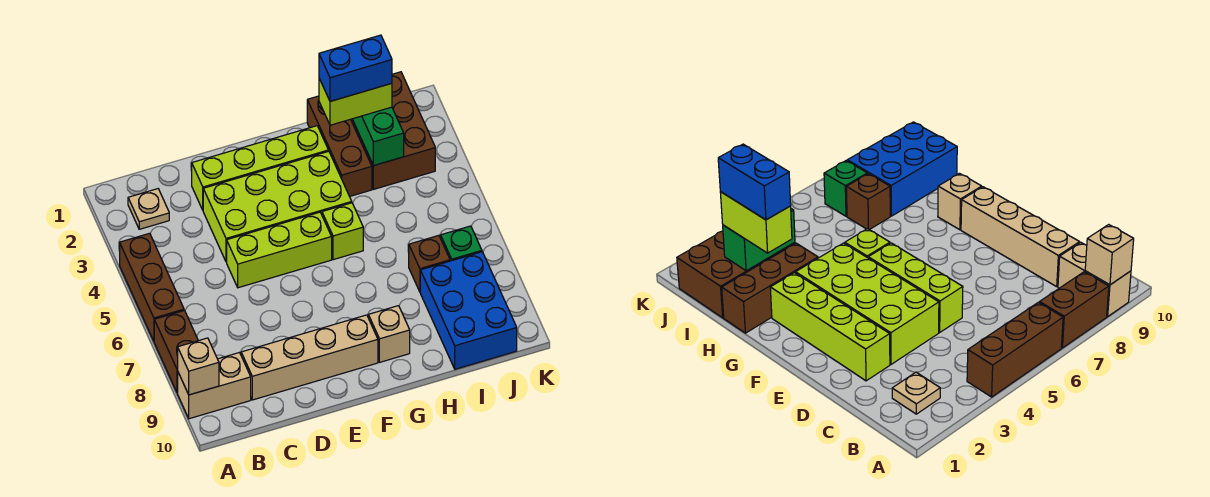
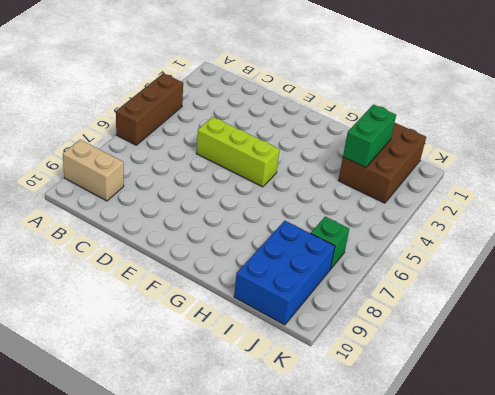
none -> brown 1x2 brick [154,311,198,393]
none -> tan 1x1 plate [128,189,169,229]
none -> tan 1x4 brick [241,315,378,400]

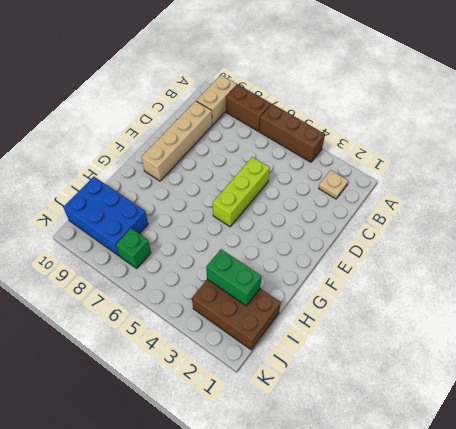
none -> lime 1x4 brick [192,126,328,210]
none -> lime 2x4 brick [203,151,352,262]
none -> lime 1x1 brick [322,203,363,260]

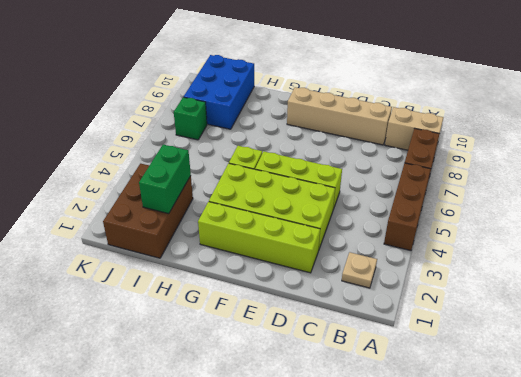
none -> tan 1x1 brick [368,306,410,362]
none -> brown 1x3 brick [307,96,372,197]
none -> brown 1x1 brick [409,235,450,292]

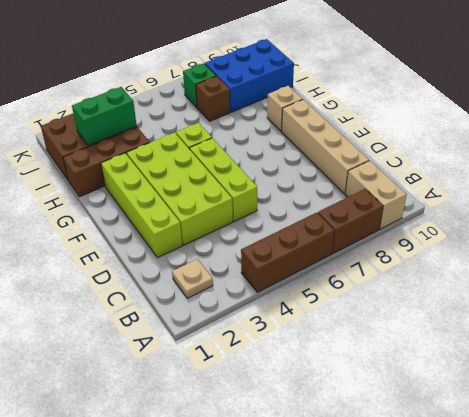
none -> tan 1x1 brick [178,338,219,395]
none -> lime 1x2 brick [319,78,392,125]
none -> blue 1x2 brick [319,35,392,101]

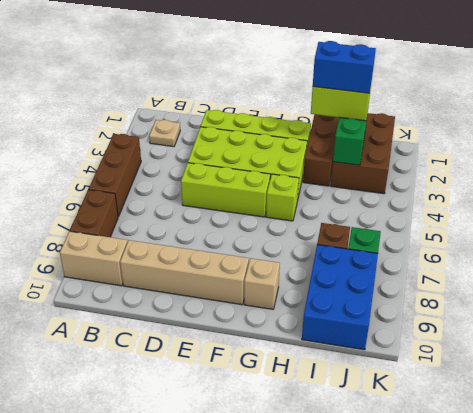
none -> tan 1x1 brick [178,338,219,395]

